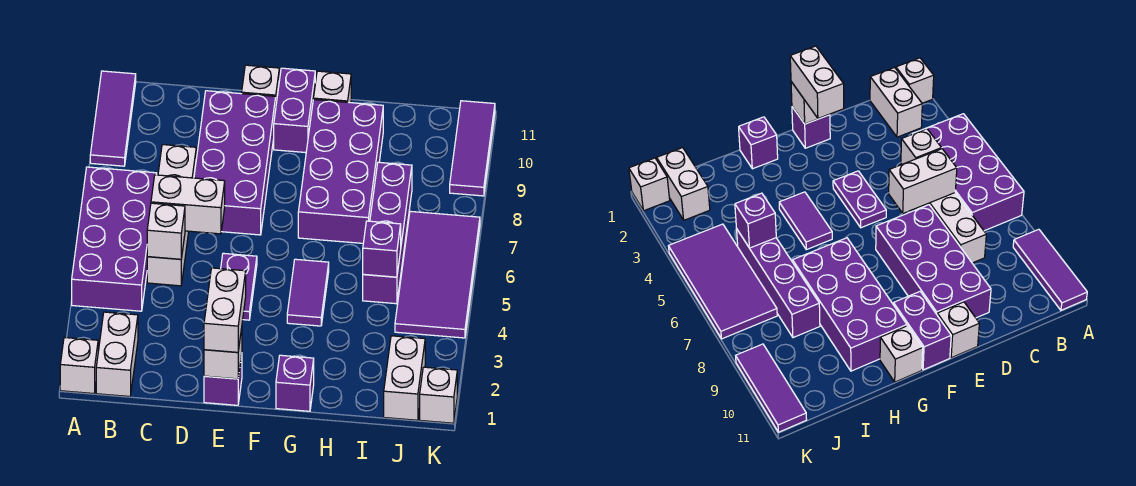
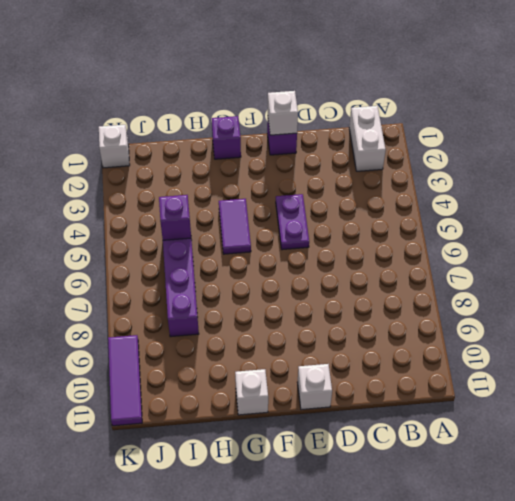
none -> white 1x1 brick [60,338,98,394]
none -> purple 2x4 brick [72,167,157,311]
none -> purple 1x3 tile [90,71,136,166]

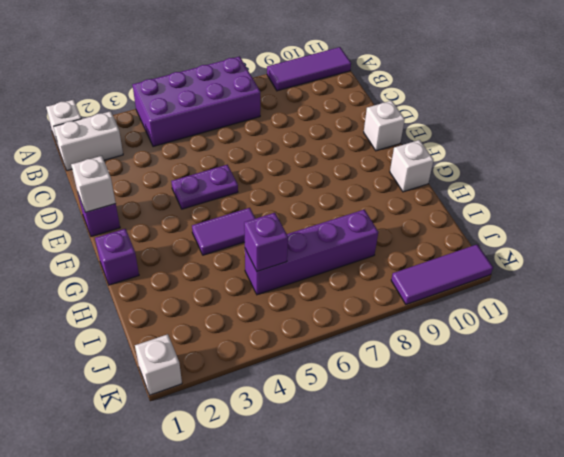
none -> white 1x4 brick [147,145,196,286]
none -> purple 2x4 brick [194,91,276,235]
none -> purple 1x2 brick [274,68,315,153]

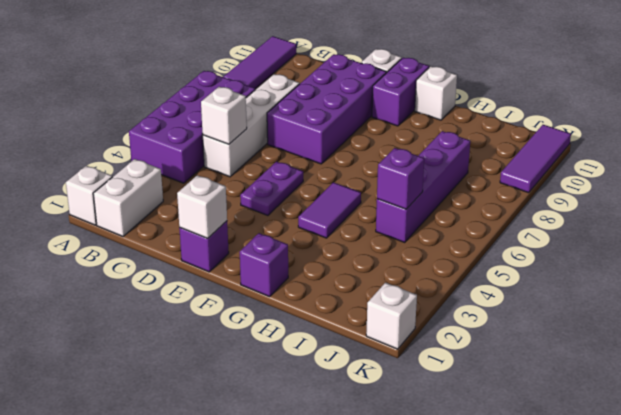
none -> purple 2x4 brick [298,100,383,243]
none -> white 1x2 brick [384,336,425,420]
none -> purple 2x4 tile [395,211,480,338]

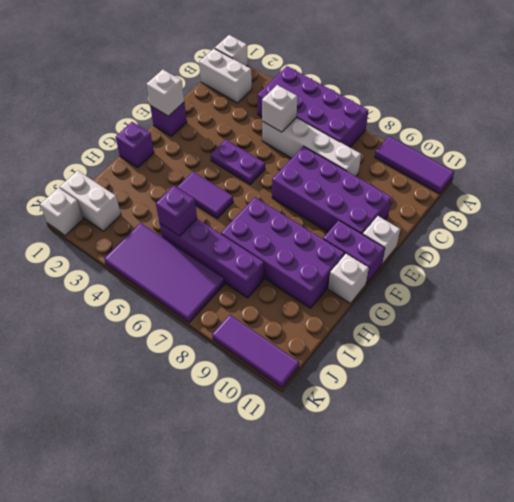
none -> white 1x2 brick [151,175,225,234]
none -> white 1x2 brick [204,268,246,352]

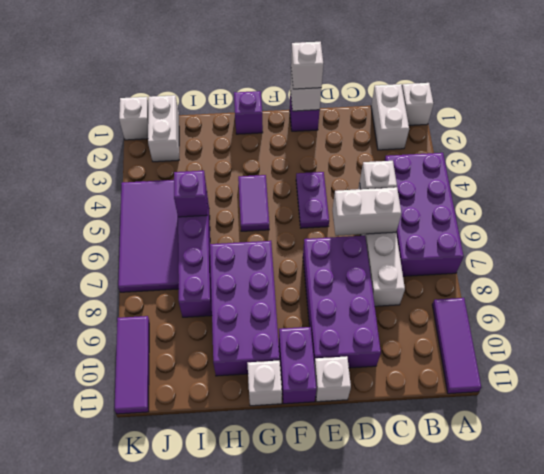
white 1x1 brick [291,42,323,89] -> white 1x2 brick [204,268,246,352]

